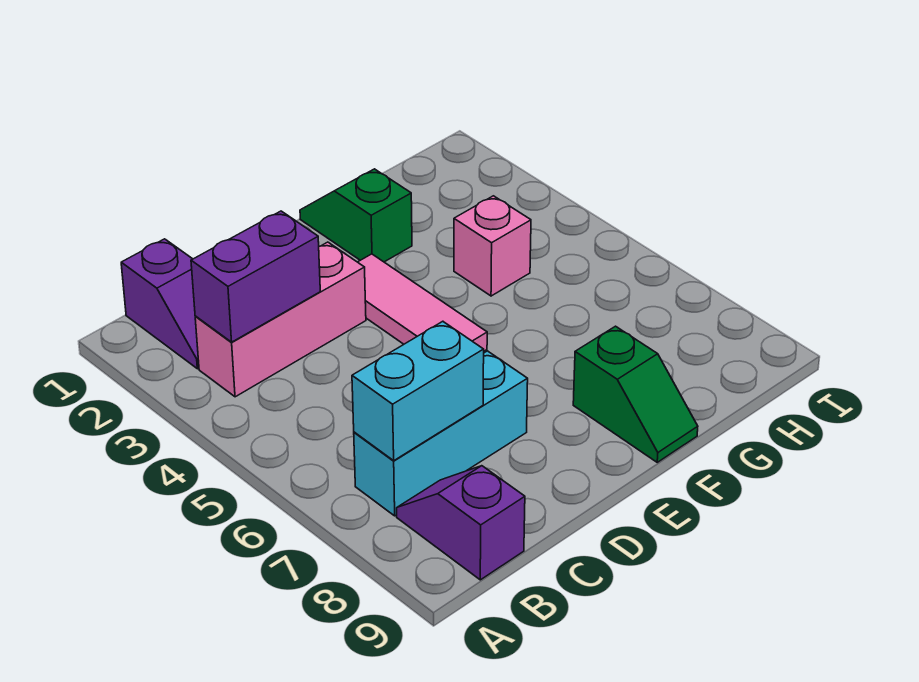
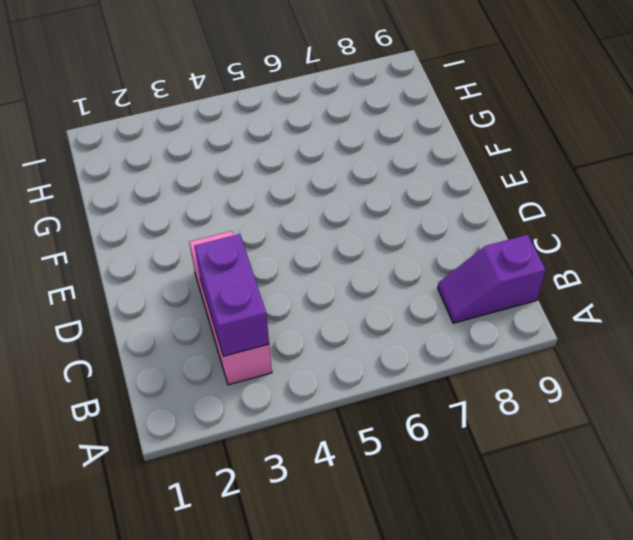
none -> purple 1x2 slope [121,239,199,369]
none -> cyan 1x3 brick [354,351,528,516]

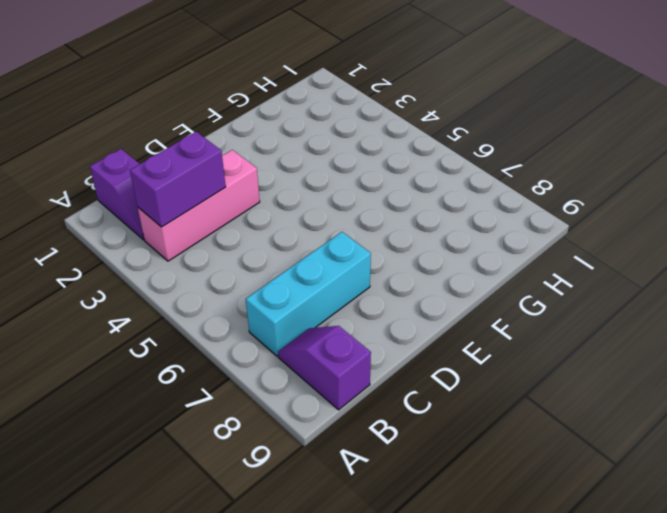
none -> pink 1x3 tile [358,254,487,351]
none -> green 1x2 slope [300,169,412,262]

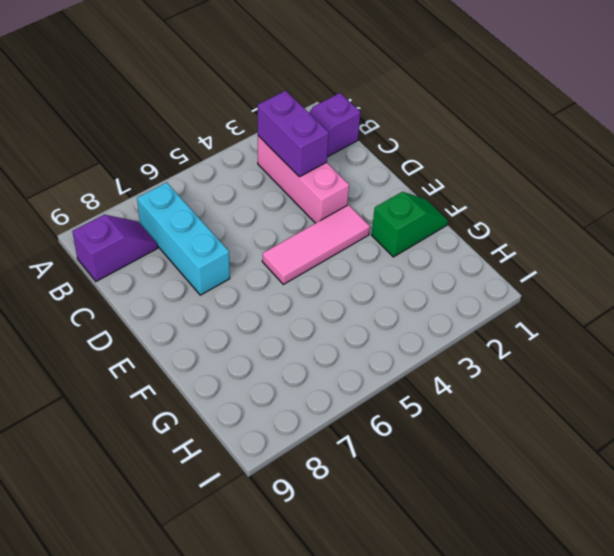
none -> green 1x2 slope [573,326,698,462]
none -> pink 1x1 brick [454,196,531,296]

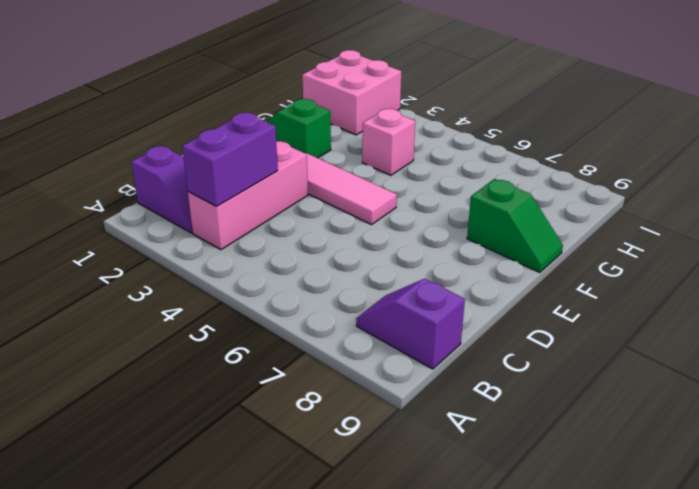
pink 2x2 brick [302,50,401,135] -> none
none -> cyan 1x3 brick [354,351,528,516]
none -> cyan 1x2 brick [352,321,484,461]

